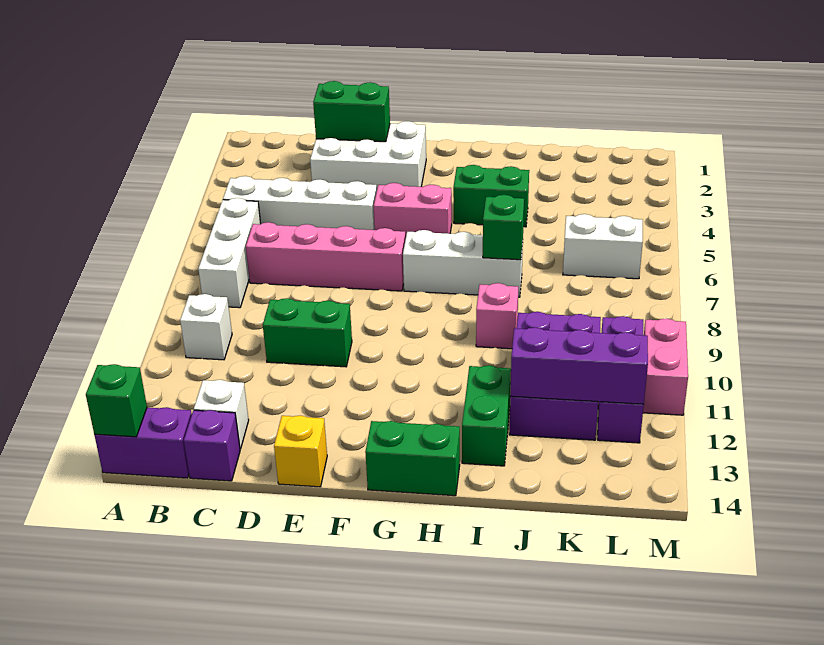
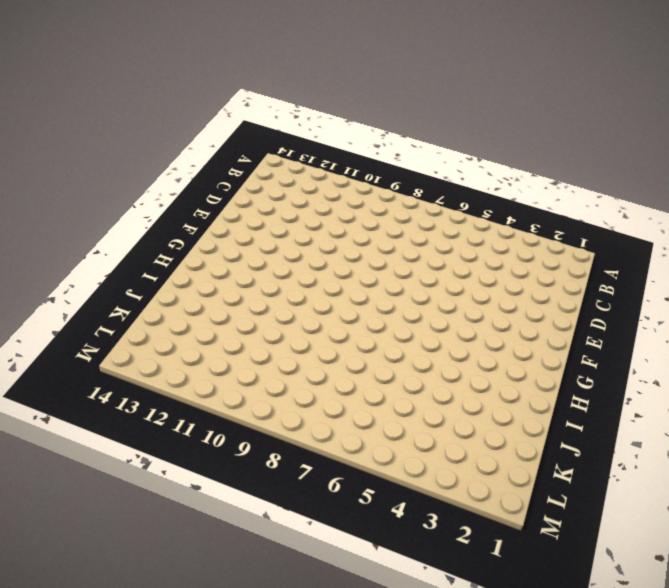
none -> purple 1x2 brick [94,407,192,478]
none -> white 1x4 brick [223,176,377,230]
none -> white 1x3 brick [198,198,261,308]

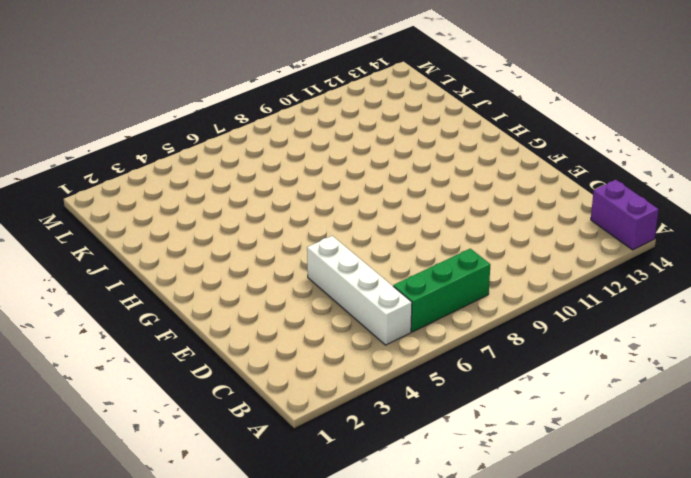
green 1x3 brick [393,249,490,332] -> white 1x3 brick [198,198,261,308]
none -> white 1x1 brick [180,294,232,360]
none -> pink 1x4 brick [246,222,406,291]
none -> white 1x1 brick [194,380,249,449]

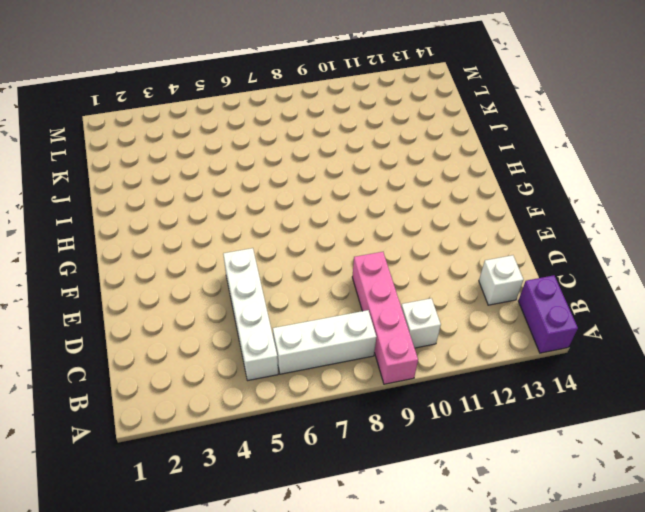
pink 1x4 brick [352,252,418,384] -> pink 1x4 brick moved to [246,222,406,291]
none -> purple 1x1 brick [184,410,240,481]
none -> white 2x3 brick [310,121,426,188]
none -> green 1x2 brick [263,298,352,367]

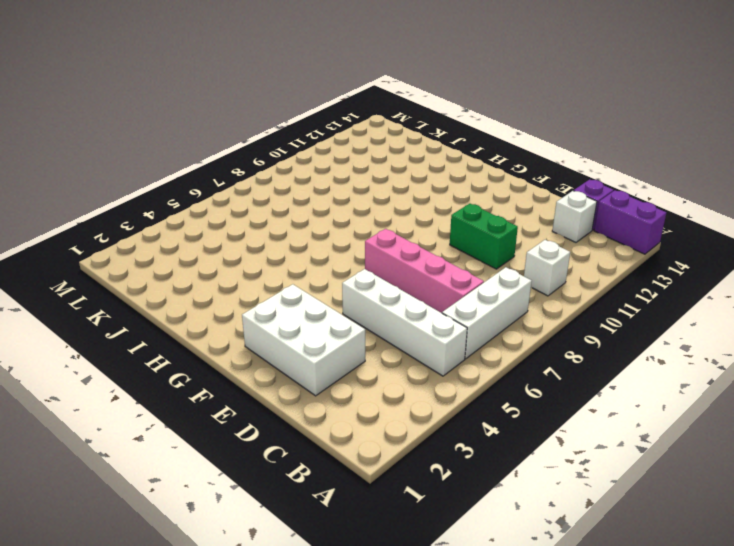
none -> yellow 1x1 brick [274,415,327,487]
none -> pink 1x2 brick [374,183,452,239]
none -> white 1x3 brick [403,230,523,297]

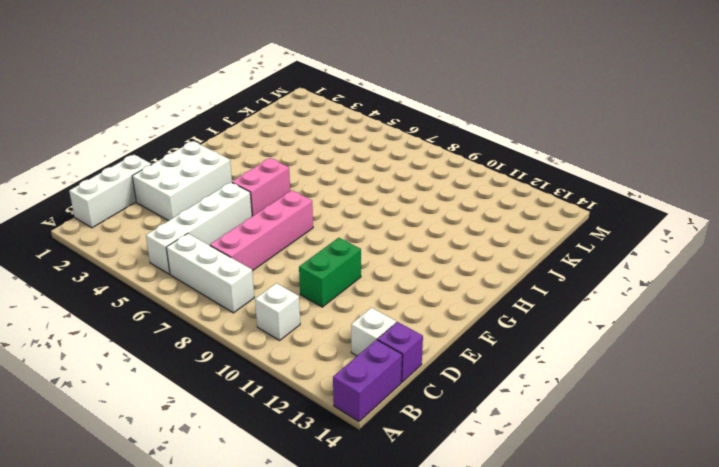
white 1x3 brick [69,155,152,228] -> white 1x3 brick moved to [403,230,523,297]
none -> yellow 1x1 brick [274,415,327,487]
none -> green 1x2 brick [365,421,460,496]
none -> green 1x2 brick [453,165,529,227]

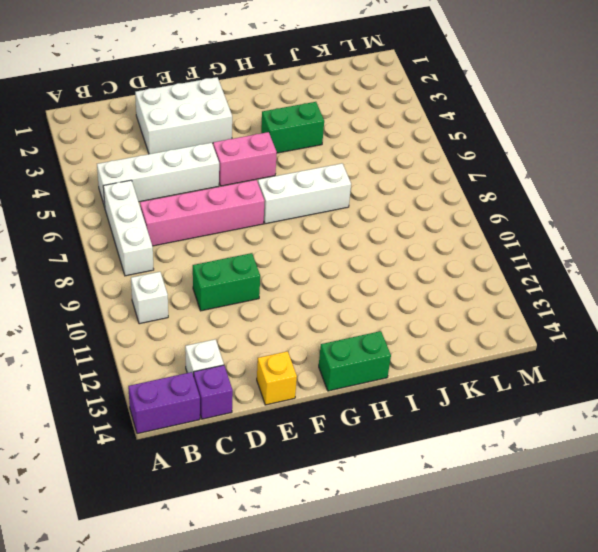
none -> pink 1x1 brick [476,283,518,349]
none -> green 1x2 brick [462,365,511,466]
none -> purple 2x3 brick [509,312,601,440]

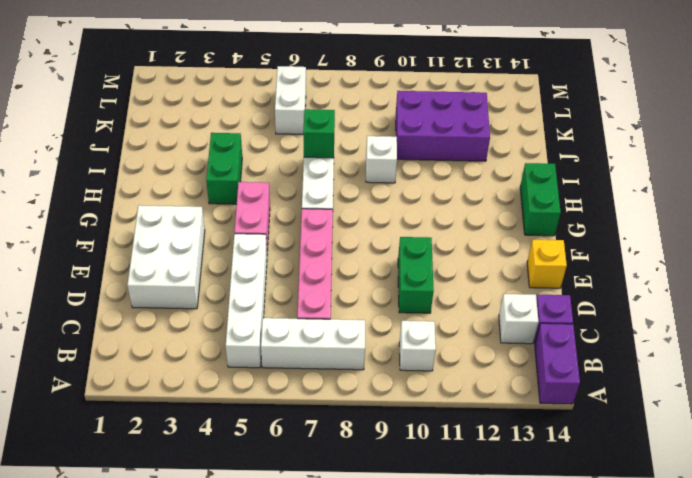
white 1x1 brick [366,136,397,183] -> pink 1x1 brick [476,283,518,349]
none -> green 1x2 brick [462,365,511,466]
none -> purple 1x3 brick [598,316,644,443]
none -> pink 1x2 brick [643,318,688,415]

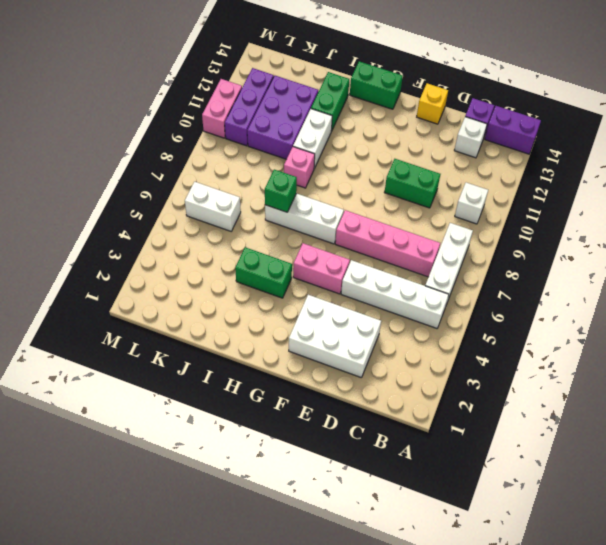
white 1x2 brick [293,109,332,168] -> none
none -> green 1x1 brick [86,364,147,437]
none -> green 1x2 brick [313,81,390,142]
none -> purple 1x3 brick [510,327,648,404]

